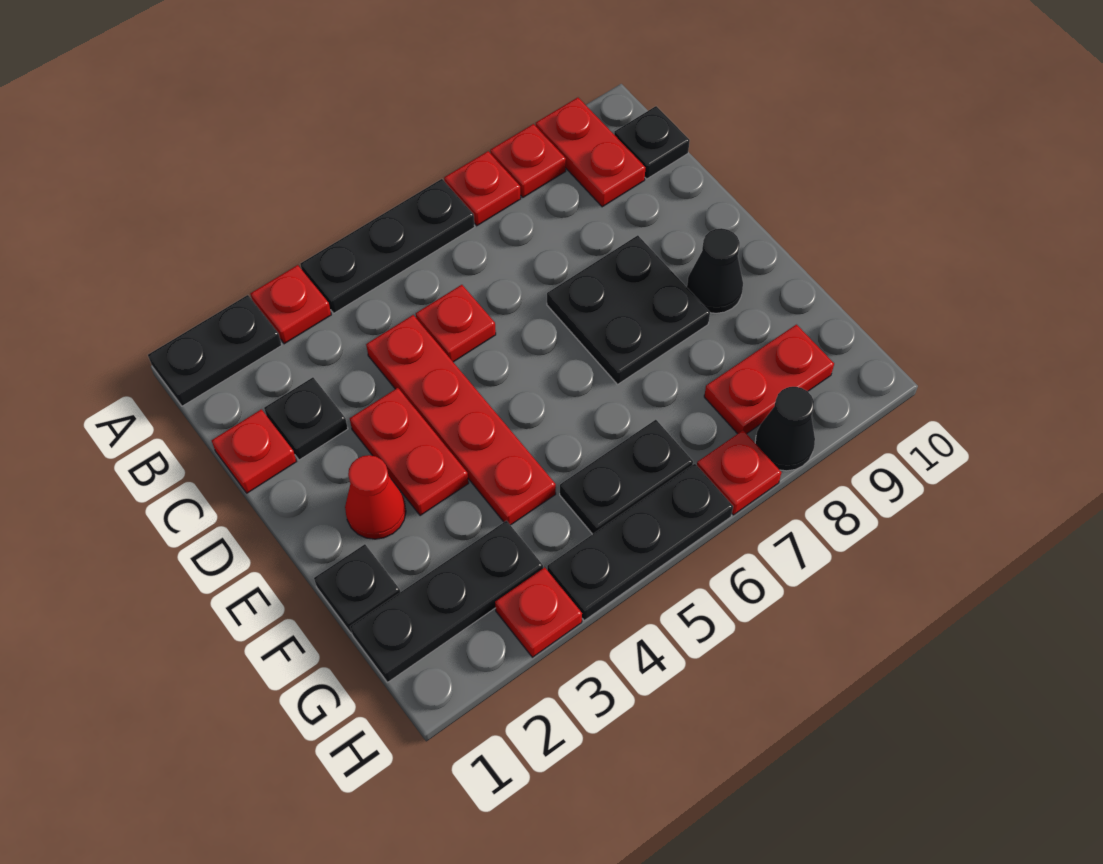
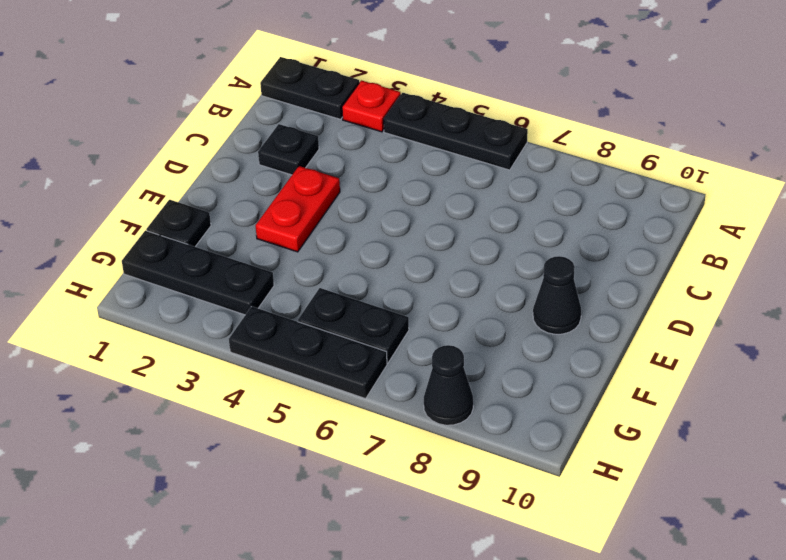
none -> red 1x1 plate [444,151,521,226]
none -> red 1x1 plate [490,124,566,197]
none -> red 1x2 plate [536,98,645,207]

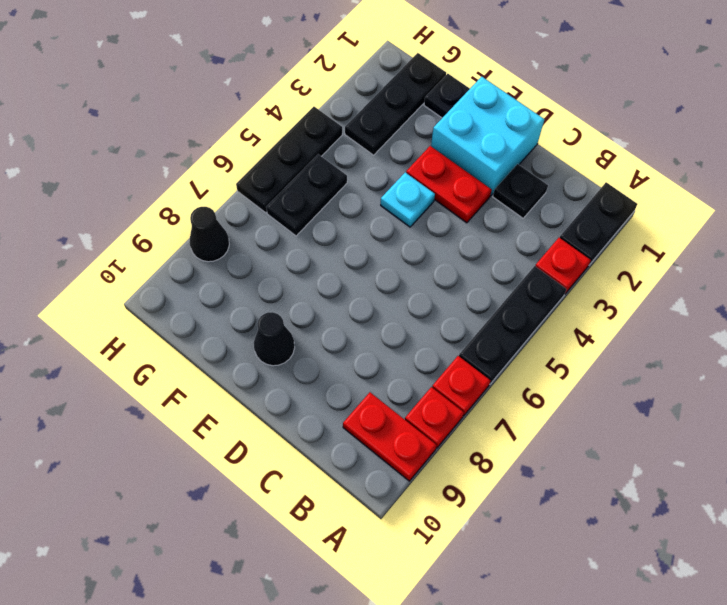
cyan 2x2 brick [431,77,544,195] -> red 1x1 cone [345,455,406,539]
cyan 1x1 plate [381,172,435,227] -> red 1x4 plate [366,315,556,525]
none -> black 1x1 plate [614,106,690,179]
none -> red 1x1 plate [212,409,297,493]
none -> red 1x1 plate [416,285,496,362]

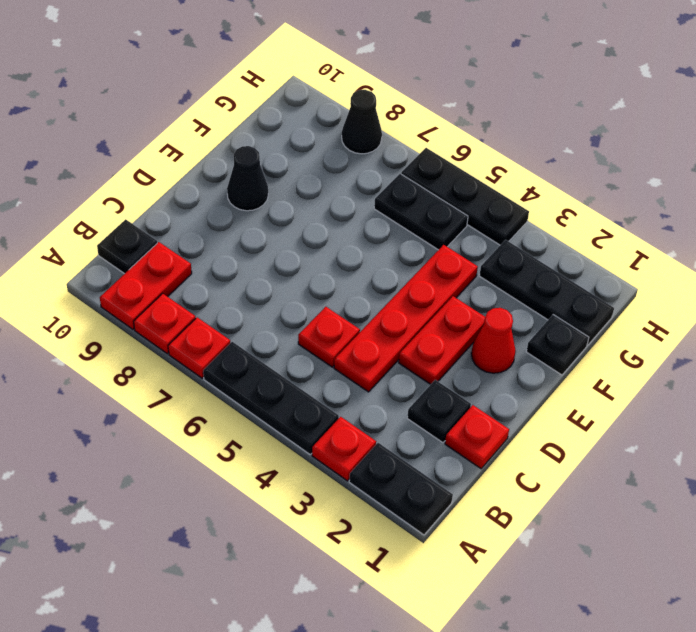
none -> black 2x2 plate [547,235,710,384]
none -> red 1x2 plate [704,325,834,434]
none -> red 1x1 plate [495,567,582,657]

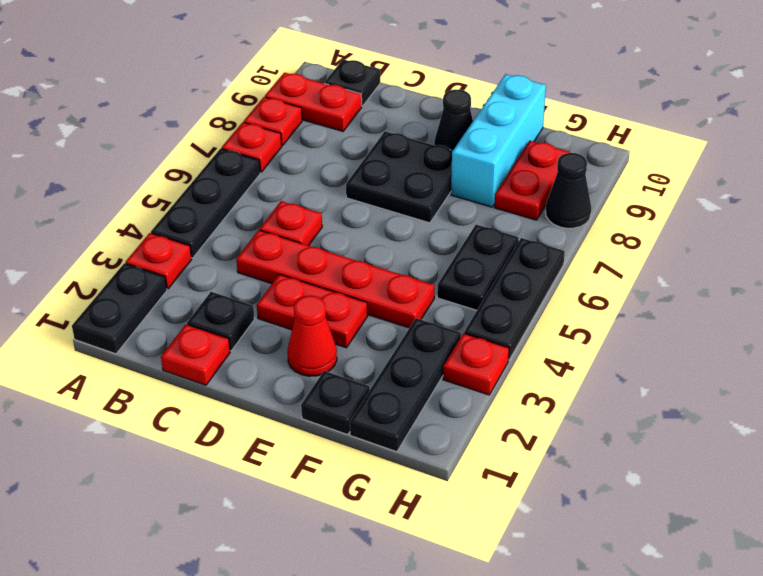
cyan 1x3 brick [451,74,546,207] -> none
none -> red 1x1 plate [697,431,781,515]

